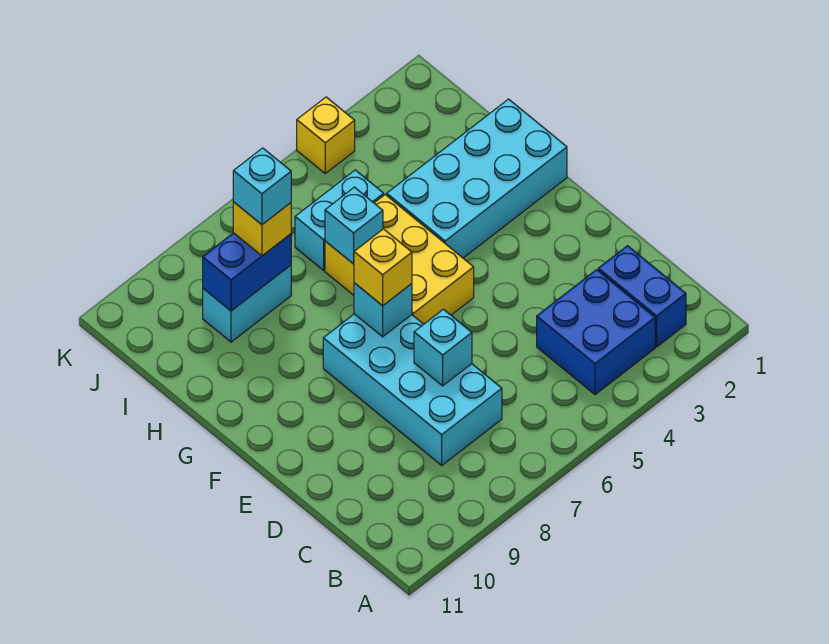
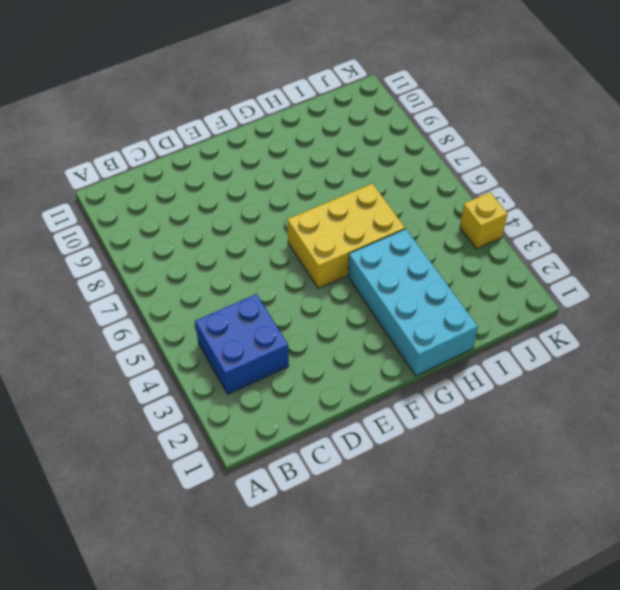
none -> blue 1x2 brick [598,246,686,347]
none -> cyan 2x4 brick [323,314,502,465]
none -> cyan 1x2 brick [295,170,384,270]

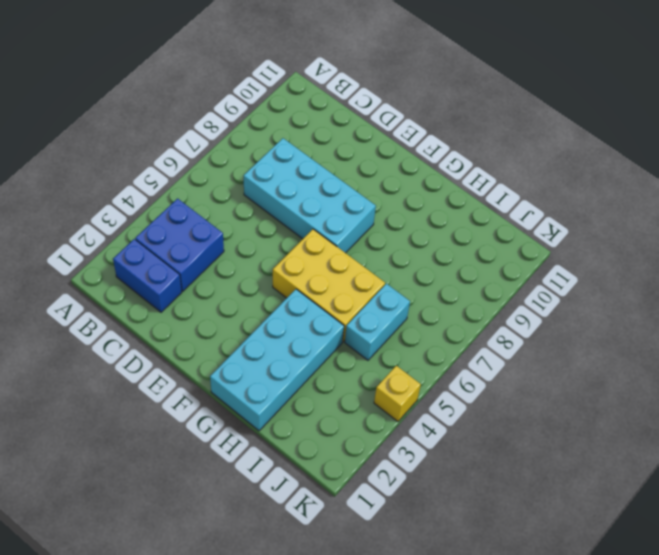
none -> cyan 1x2 brick [203,265,291,342]
none -> cyan 1x1 brick [414,309,472,386]
none -> cyan 1x1 brick [354,283,412,337]

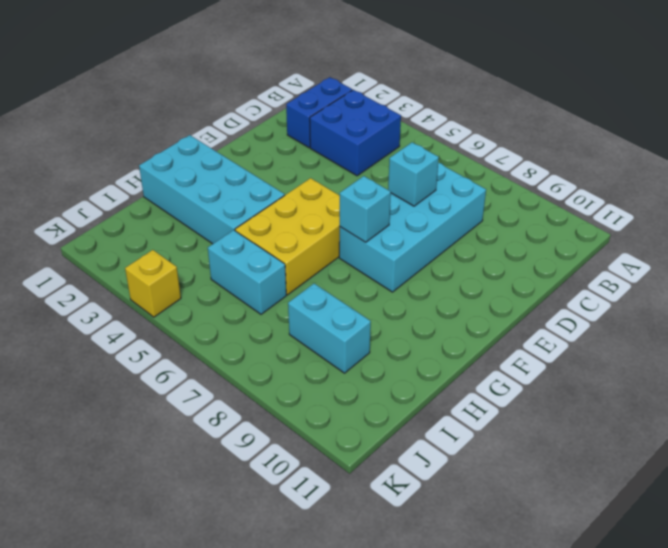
none -> cyan 1x1 brick [325,187,383,264]
none -> blue 1x2 brick [203,233,291,311]
none -> yellow 1x1 brick [354,229,412,306]

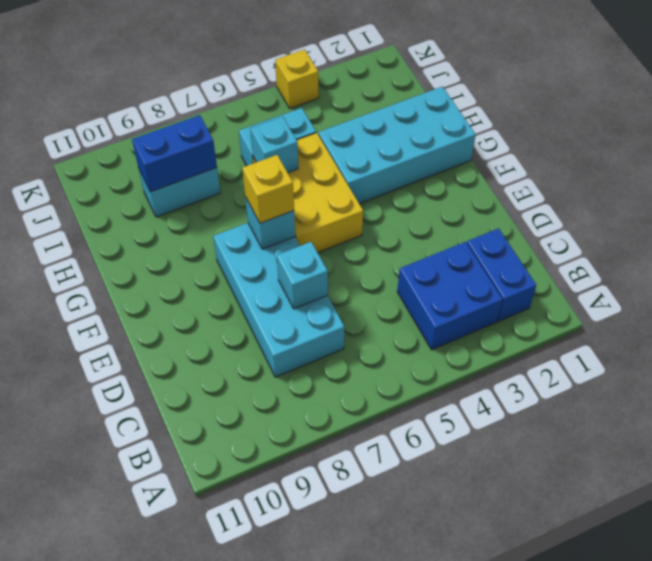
none -> yellow 1x1 brick [233,202,291,256]
none -> cyan 1x1 brick [233,148,291,225]

